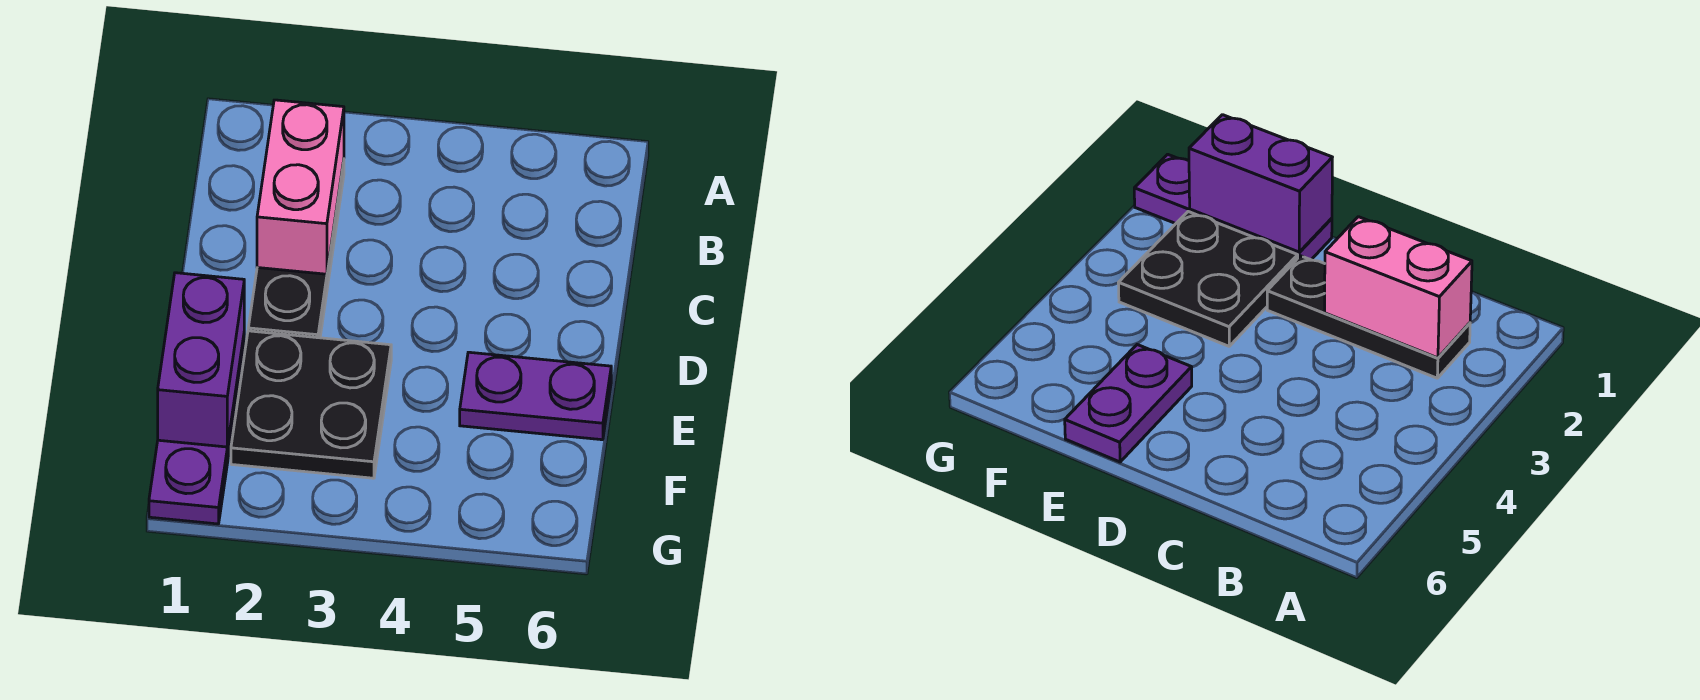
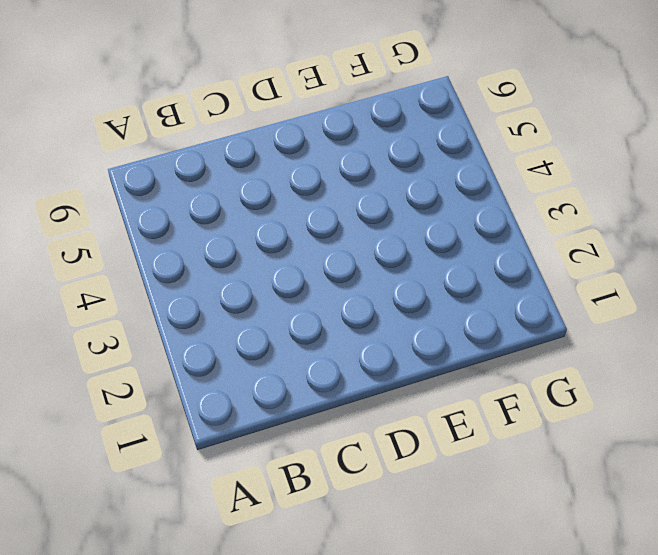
none -> black 1x3 plate [248,161,344,338]
none -> purple 1x3 plate [149,337,244,524]

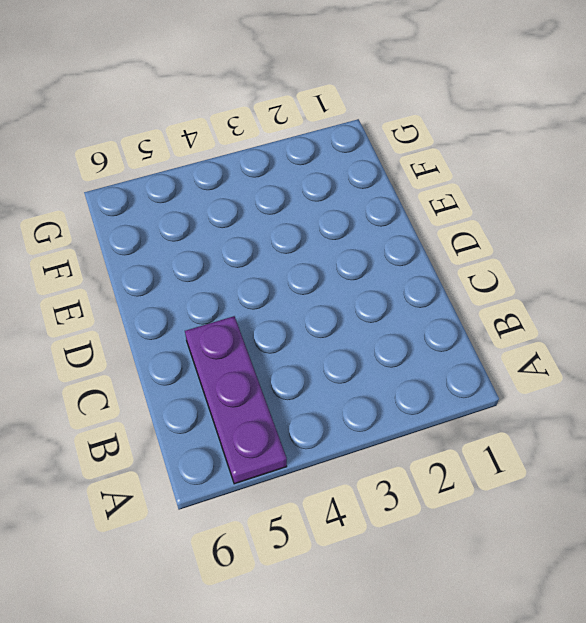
purple 1x3 plate [185,316,287,484] -> purple 1x3 plate moved to [149,337,244,524]
none -> black 1x3 plate [248,161,344,338]
none -> black 2x2 plate [231,331,391,478]

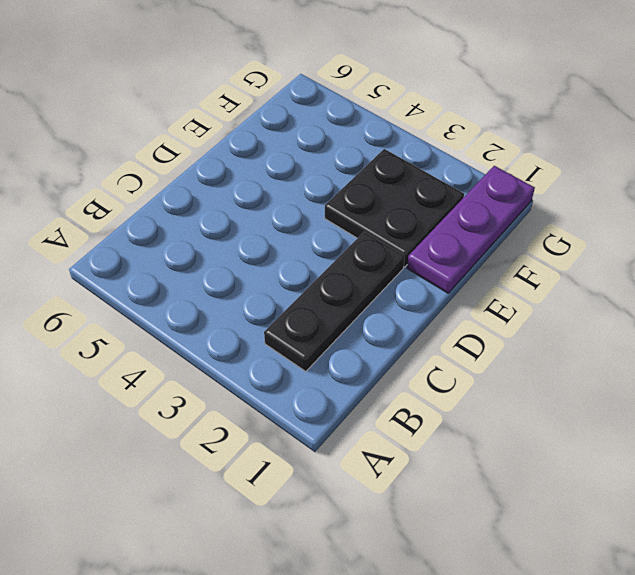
none -> purple 1x2 plate [460,352,611,440]
none -> pink 1x2 brick [257,100,344,274]

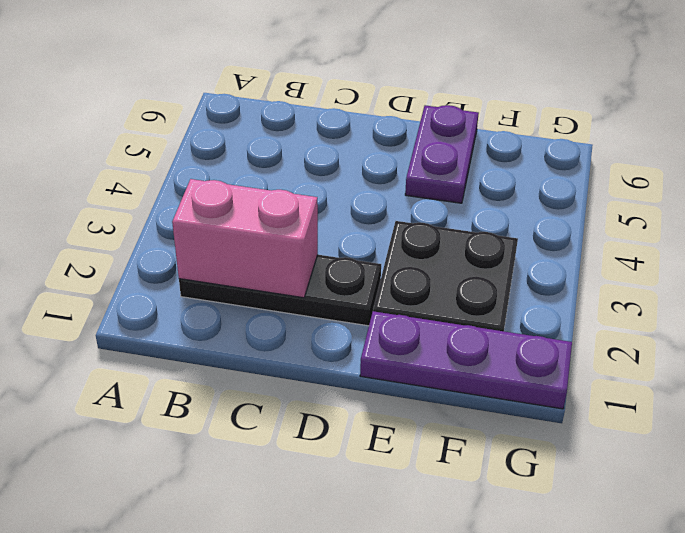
none -> purple 1x2 brick [158,273,244,447]

